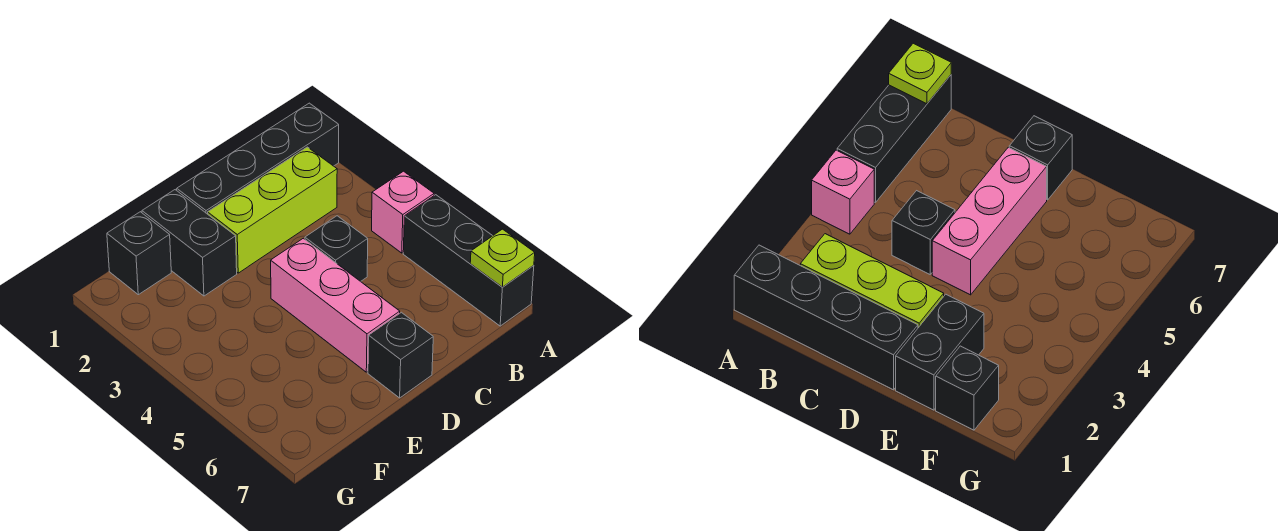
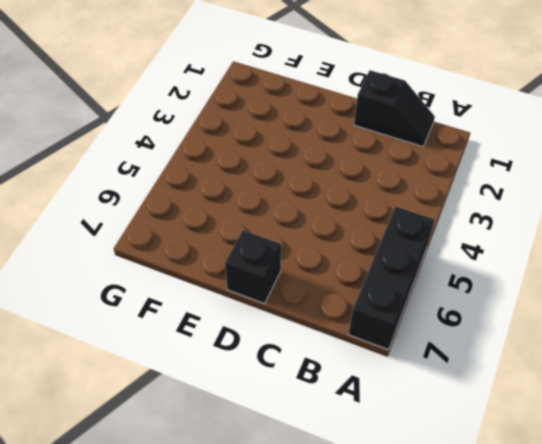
black 1x2 slope [354,70,435,146] -> black 1x4 brick [177,103,339,214]
none -> pink 1x1 brick [372,171,434,253]
none -> lime 1x3 brick [208,147,337,273]

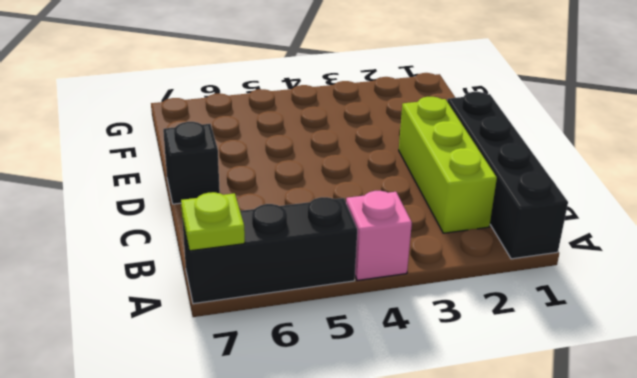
none -> black 1x1 brick [305,216,368,281]
none -> pink 1x3 brick [271,238,400,372]

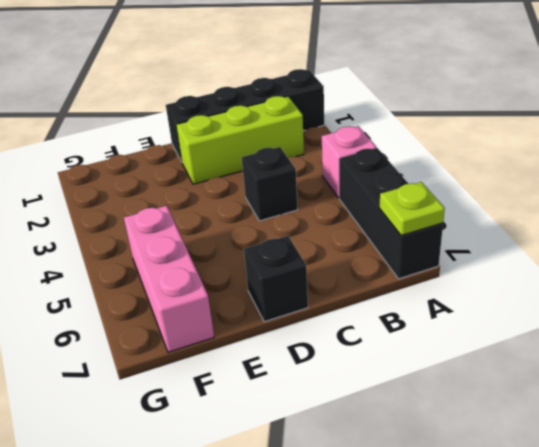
pink 1x3 brick [124,205,214,352] -> pink 1x3 brick moved to [271,238,400,372]
none -> black 1x2 brick [142,190,237,296]
none -> black 1x1 brick [107,212,171,295]

